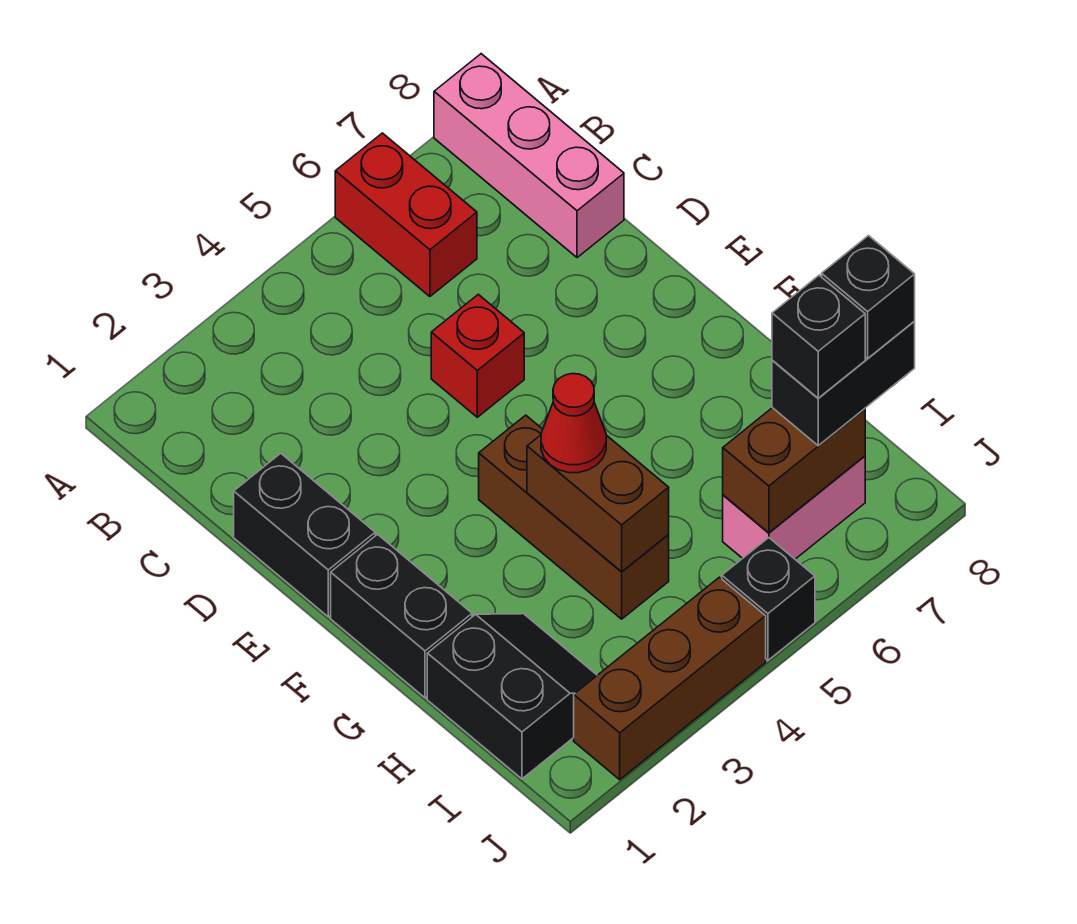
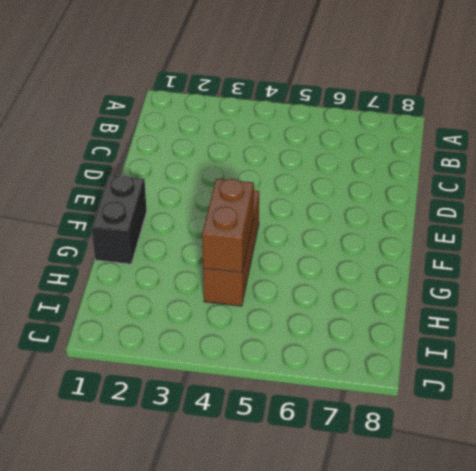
none -> red 1x2 brick [335,133,477,296]
none -> pink 1x3 brick [434,54,624,258]
none -> black 1x2 brick [234,453,375,617]

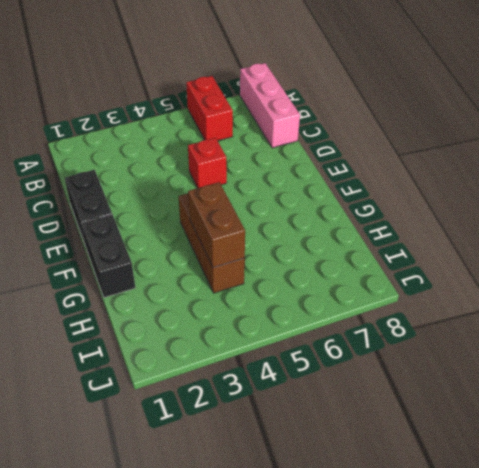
none -> black 2x2 slope [427,614,597,779]
none -> pink 1x2 brick [723,456,865,559]
none -> brown 1x3 brick [574,577,766,780]

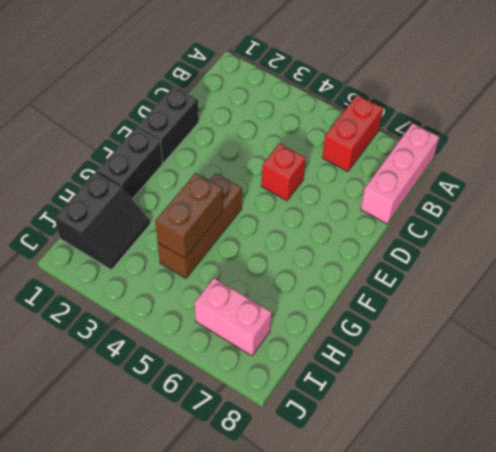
none -> brown 1x3 brick [574,577,766,780]
none -> black 1x1 brick [722,538,815,660]
none -> brown 1x2 brick [723,408,865,533]

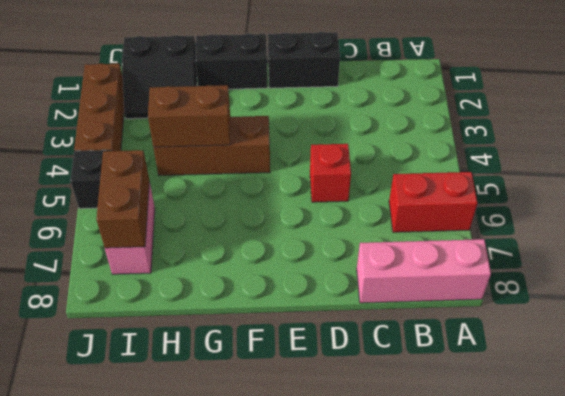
none -> red 1x1 cone [541,374,606,473]
none -> black 1x2 brick [772,322,915,446]
none -> black 1x1 brick [772,275,865,398]

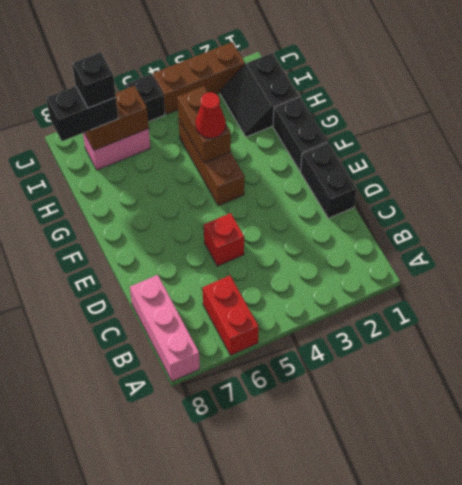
none -> black 1x1 brick [822,236,915,358]

